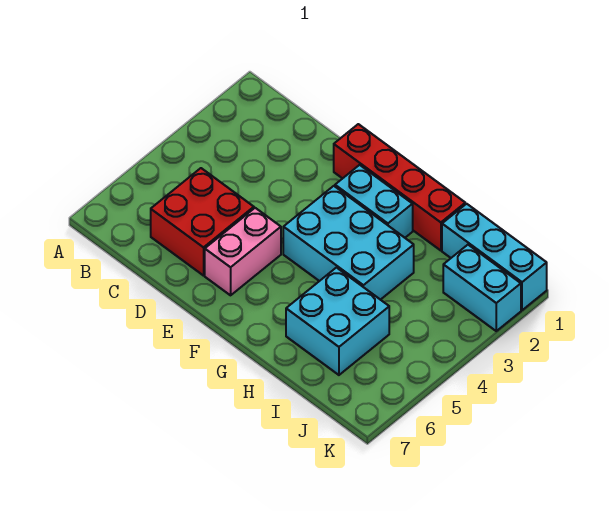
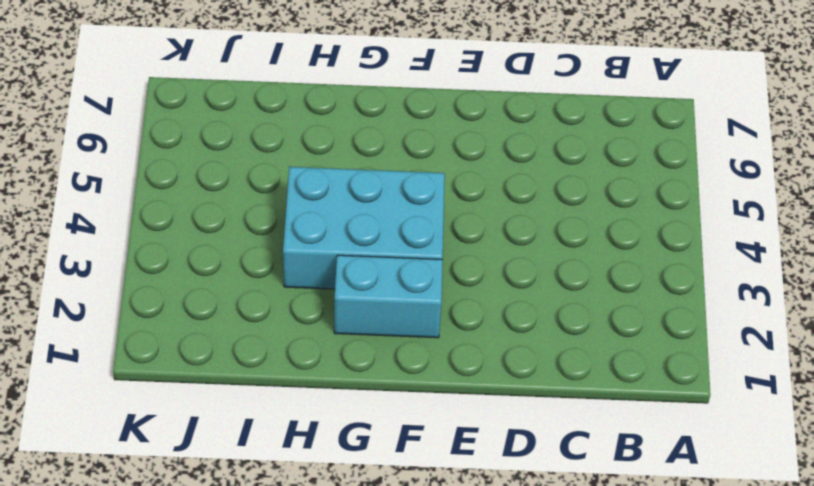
none -> red 2x2 brick [151,168,254,276]
none -> red 1x4 brick [334,124,465,251]

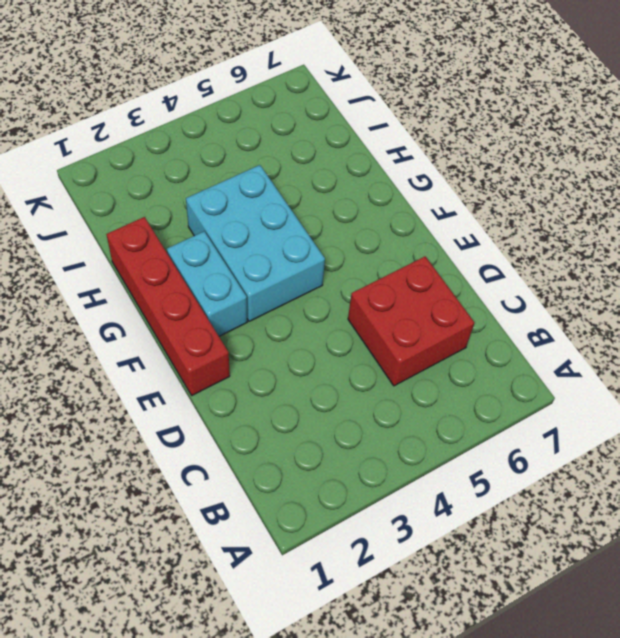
none -> pink 1x2 brick [205,208,281,295]
none -> cyan 2x2 brick [286,268,389,375]

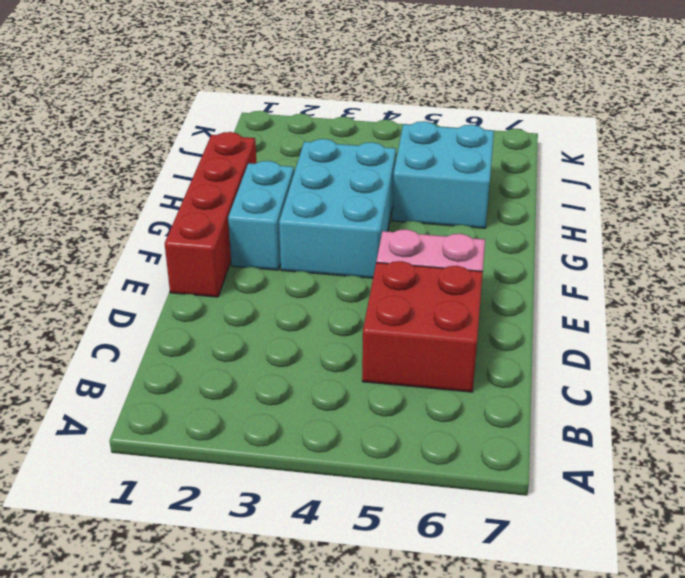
none -> cyan 1x3 brick [442,204,547,310]
none -> cyan 1x2 brick [443,245,521,331]

